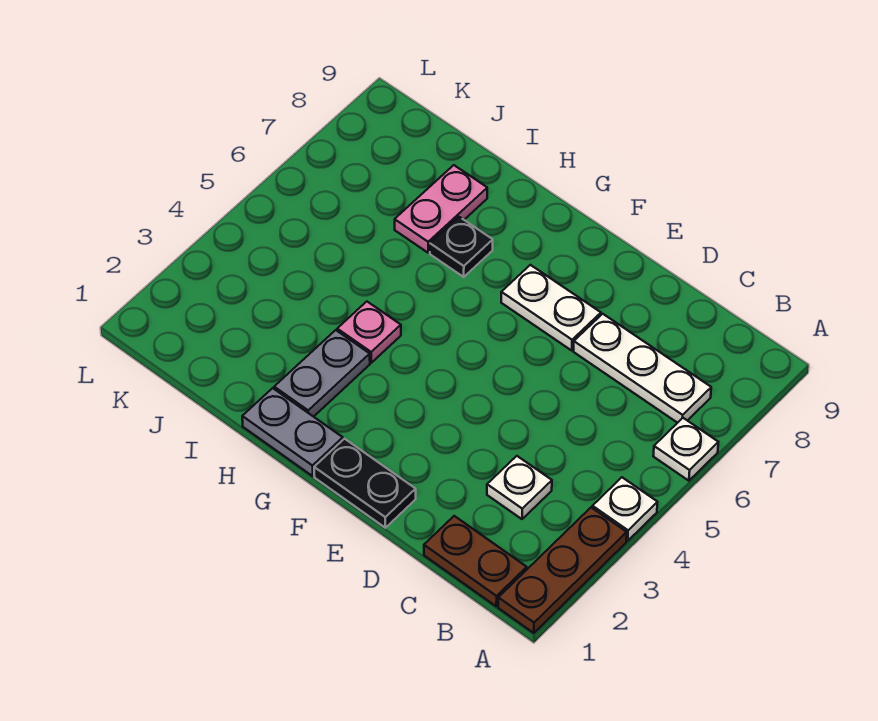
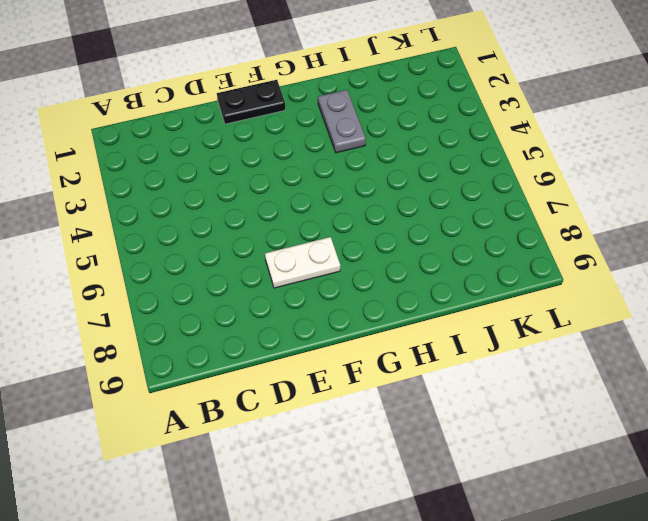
none -> brown 1x3 plate [498,508,627,633]
none -> white 1x1 plate [592,477,657,541]
none -> white 1x1 plate [653,418,718,481]

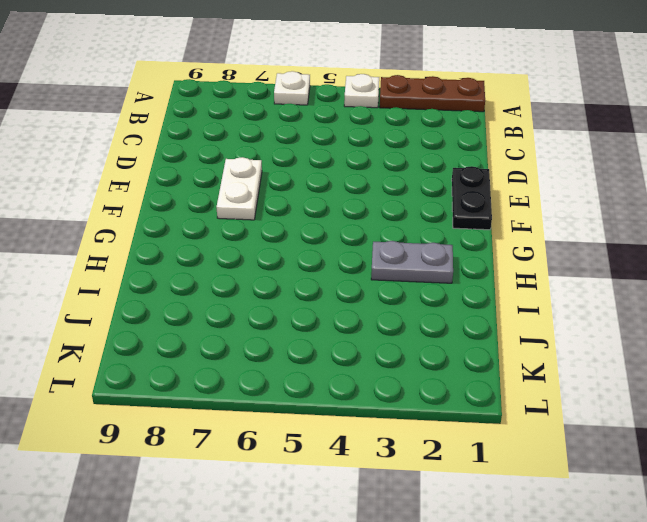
none -> brown 1x2 plate [424,516,527,606]
none -> white 1x3 plate [574,314,711,423]
none -> white 1x1 plate [487,456,552,519]

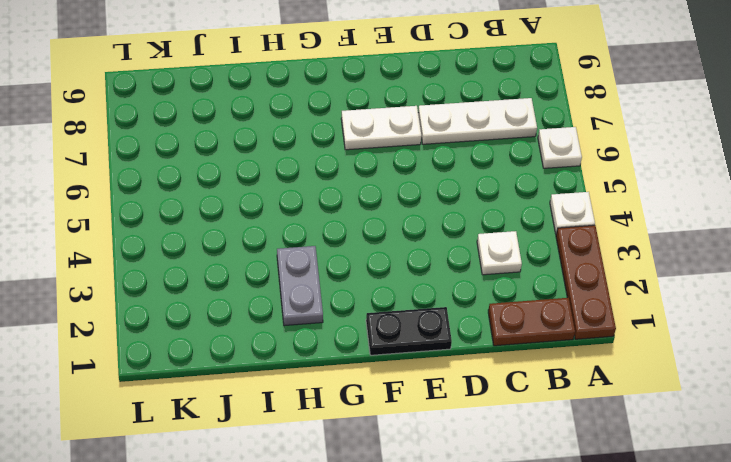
none -> grey 1x2 plate [242,388,343,476]
none -> pink 1x1 plate [337,302,401,363]
none -> black 1x1 plate [430,217,493,277]

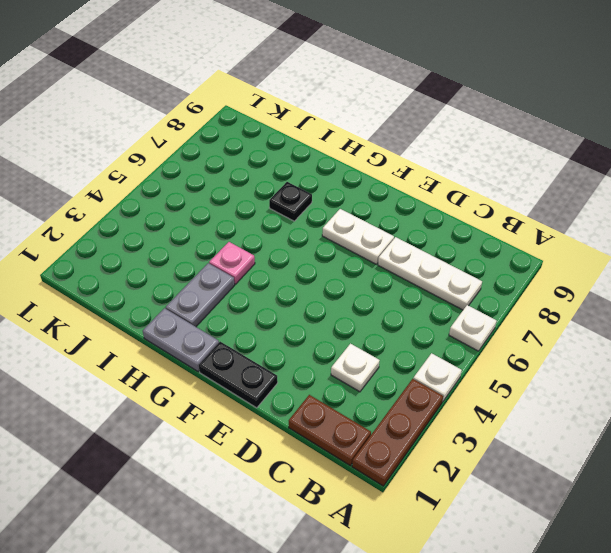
none -> pink 1x2 plate [395,165,487,253]

